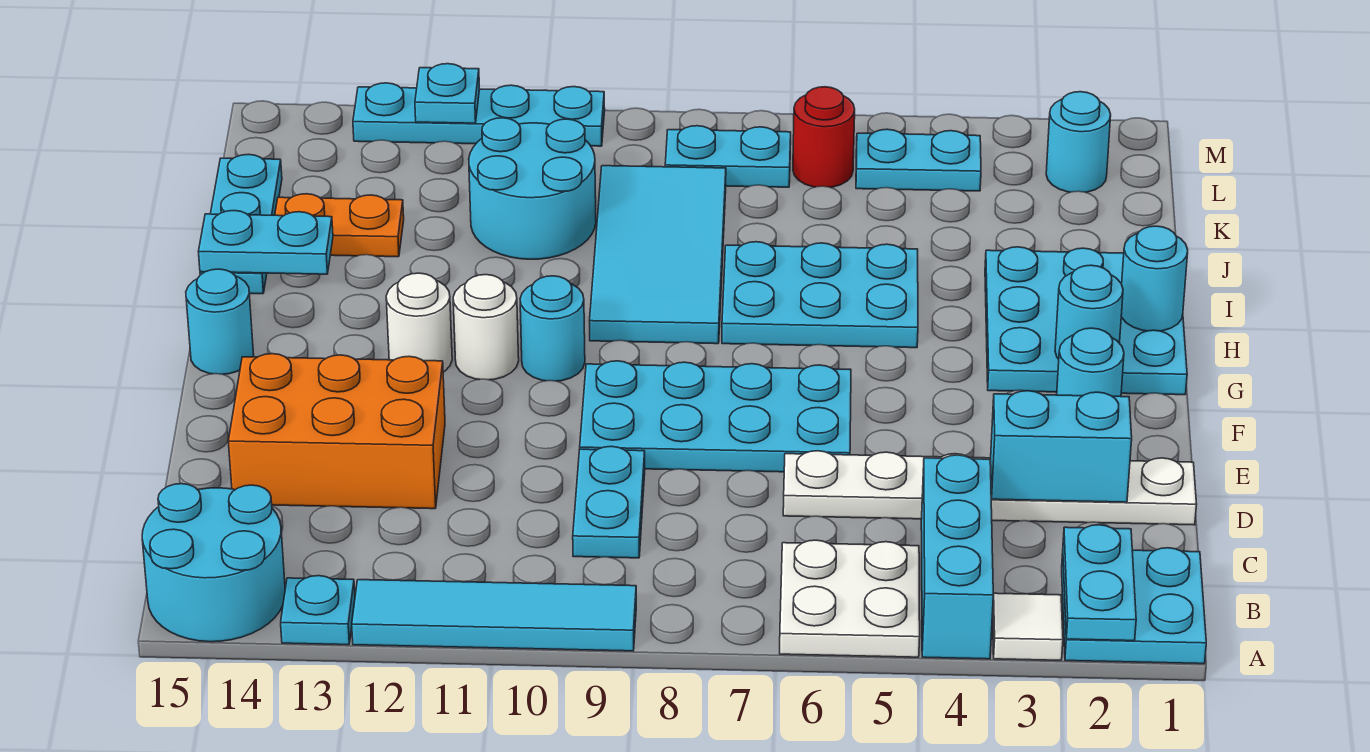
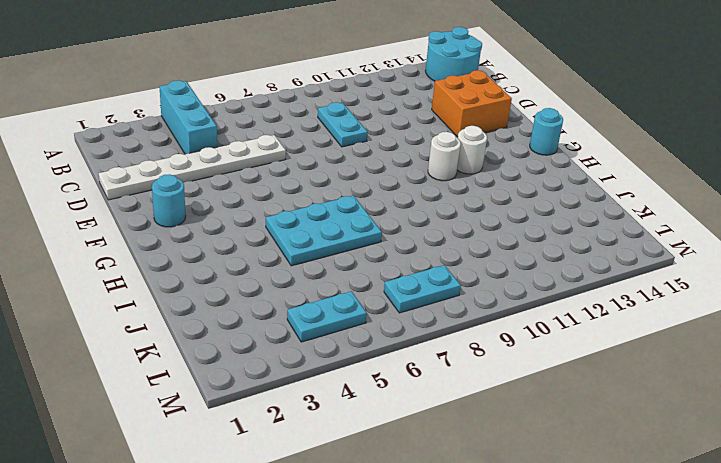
orange 2x2 brick [432,70,512,137] -> orange 2x3 brick [228,354,445,509]
none -> cyan 2x2 plate [1062,548,1206,664]
none -> white 1x1 tile [993,593,1063,660]
none -> white 2x2 plate [780,540,920,657]
none -> cyan 1x4 tile [352,580,636,651]

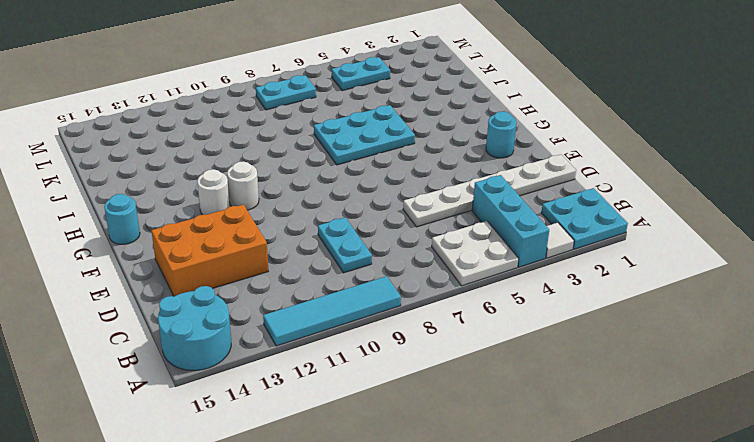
none -> cyan 1x1 plate [281,576,355,645]
none -> cyan 2x4 plate [580,361,851,472]
none -> cyan 3x3 plate [985,247,1187,395]
none -> cyan 1x1 round brick [520,276,585,381]

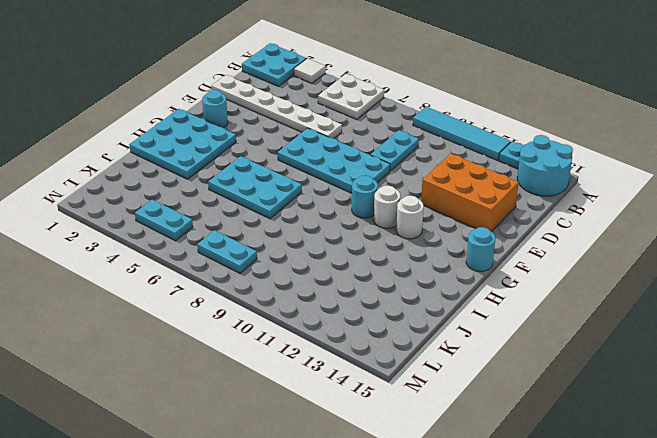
none -> cyan 1x3 brick [921,455,993,659]
none -> cyan 2x4 tile [590,166,726,344]
none -> cyan 1x3 plate [200,154,282,294]
none -> cyan 2x2 round brick [469,118,596,259]

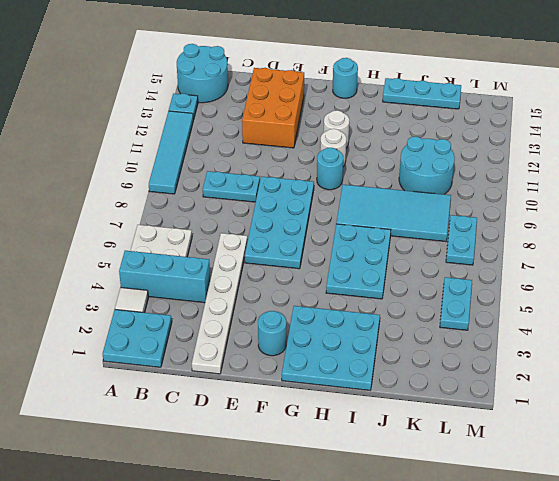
none -> orange 1x2 plate [275,194,404,257]
none -> cyan 1x1 round brick [1046,92,1111,192]
none -> red 1x1 round brick [793,87,855,187]
none -> cyan 1x4 plate [353,83,605,146]

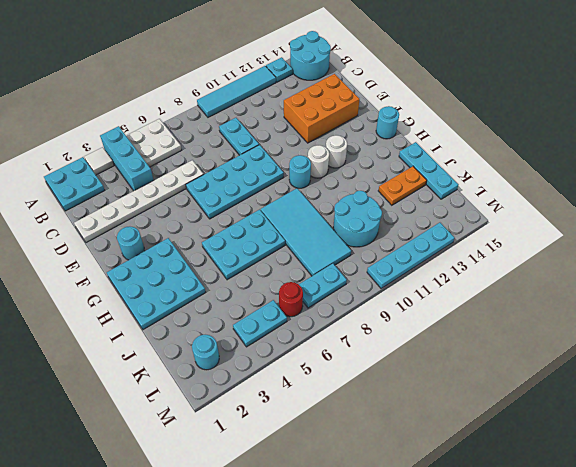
none -> cyan 1x2 plate [1063,525,1136,641]
none -> cyan 1x2 brick [991,391,1132,502]
none -> cyan 1x1 round brick [1055,265,1123,359]
none -> cyan 1x1 round brick [1121,226,1188,331]

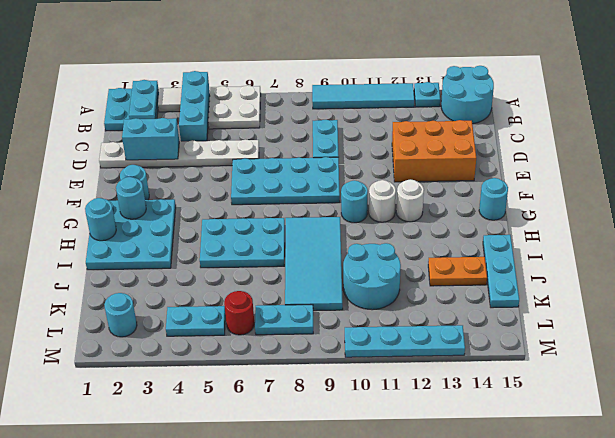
none -> cyan 1x2 plate [199,211,333,274]
none -> cyan 1x1 plate [415,64,479,123]

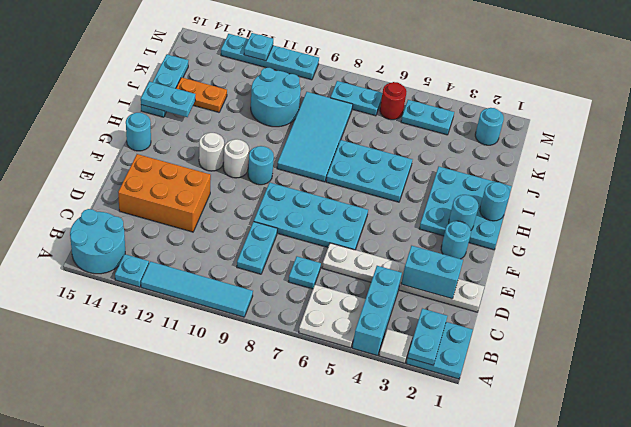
cyan 1x1 plate [288,256,321,289] -> none

